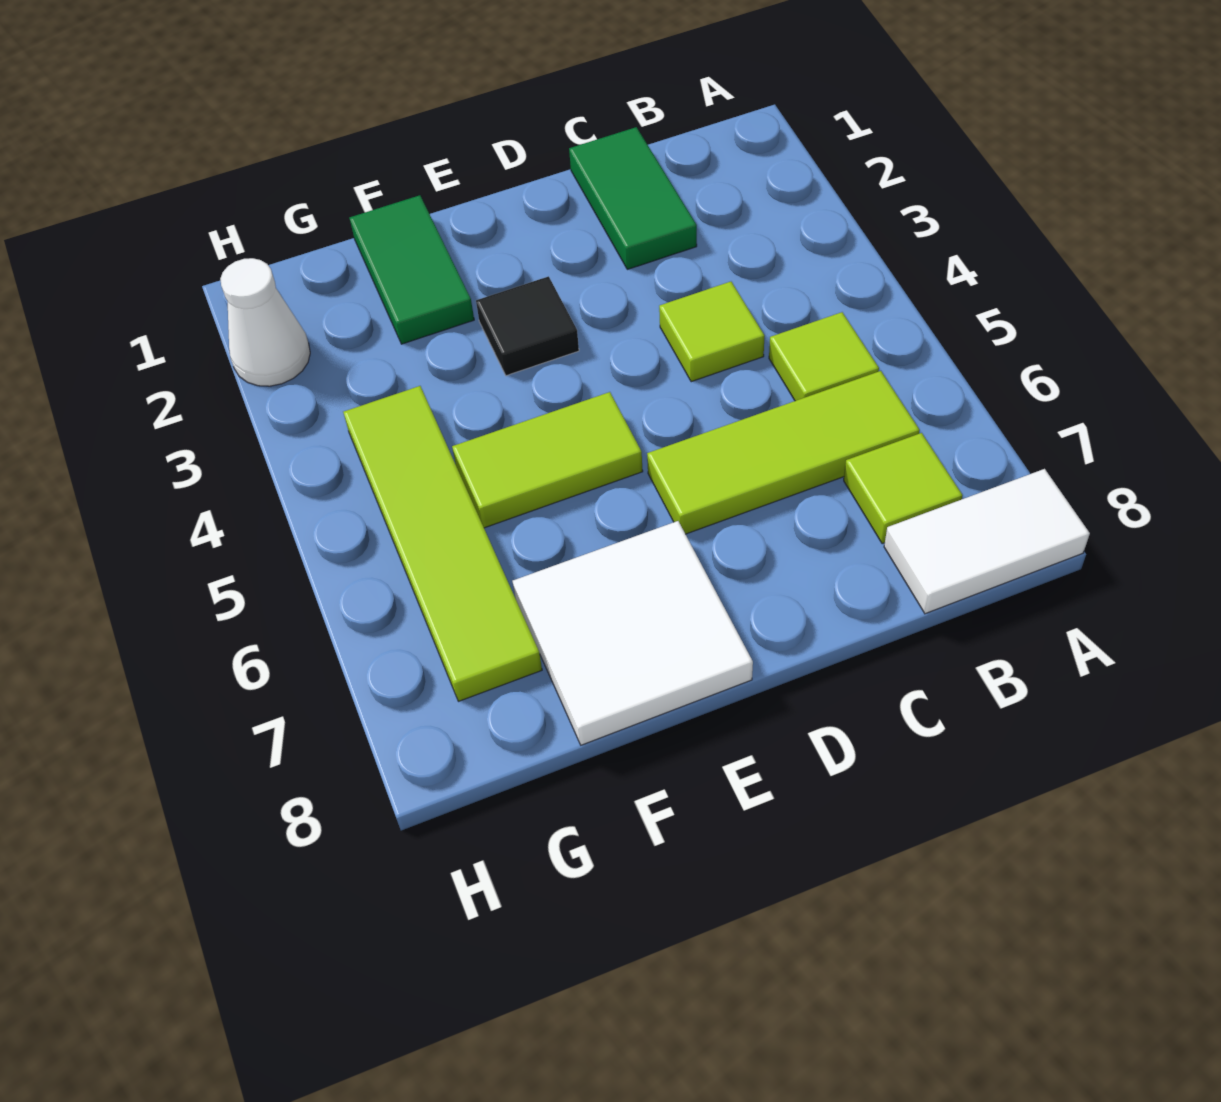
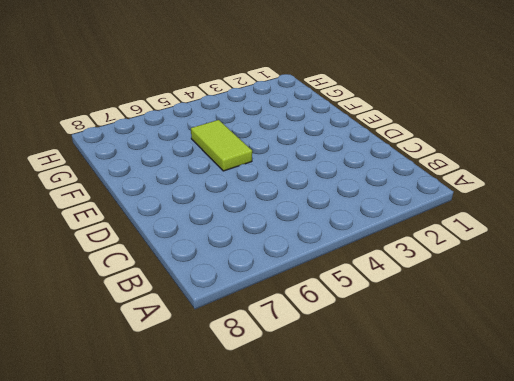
none -> white 1x2 tile [884,469,1090,614]
none -> lime 1x1 tile [769,312,879,401]
none -> lime 1x3 tile [647,371,920,534]

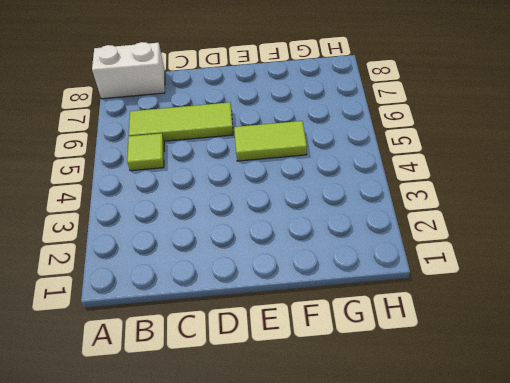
white 1x2 brick [92,42,165,99] -> white 1x2 tile [884,469,1090,614]
none -> lime 1x1 tile [844,433,963,544]
none -> green 1x2 tile [569,127,697,269]
none -> lime 1x1 tile [659,282,765,382]

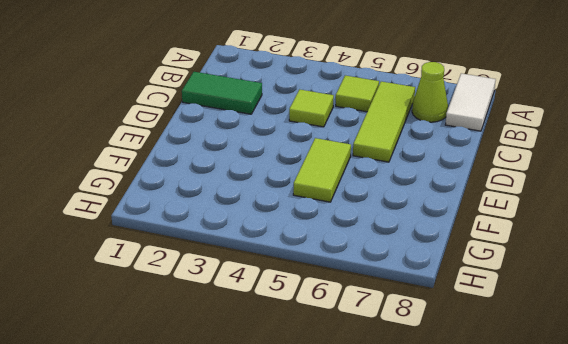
lime 1x1 cone [412,62,448,122] -> lime 1x1 tile [844,433,963,544]
none -> black 1x1 tile [476,276,579,376]
none -> white 2x2 tile [513,521,753,745]
none -> green 1x2 tile [350,195,474,344]

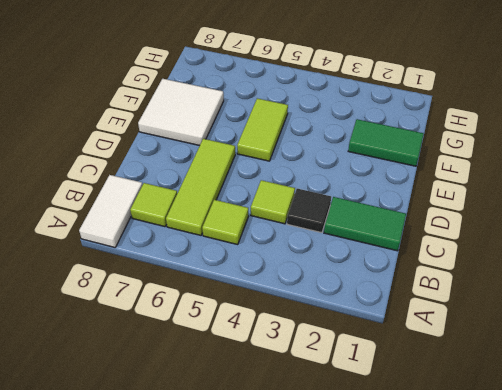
black 1x1 tile [287,189,331,233] -> black 1x1 tile moved to [476,276,579,376]
none -> lime 1x4 tile [343,386,542,701]
none -> white 1x1 cone [220,258,310,386]

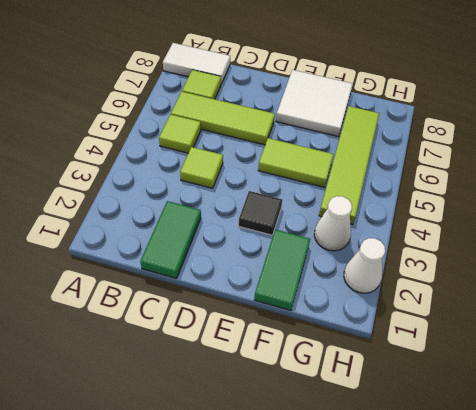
white 1x1 cone [314,196,352,251] -> none

